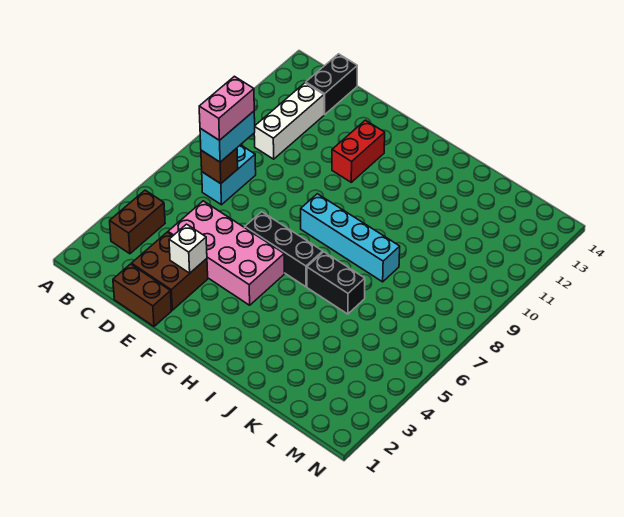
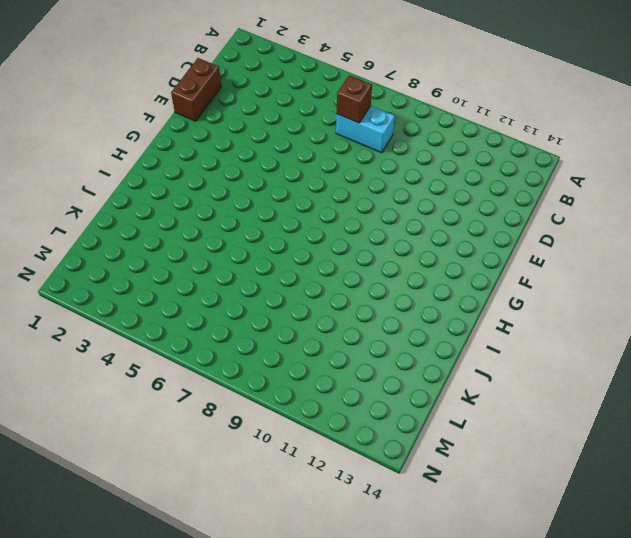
none -> brown 1x2 brick [110,190,165,254]
none -> white 1x3 brick [254,83,324,159]
none -> black 1x2 brick [306,54,357,115]

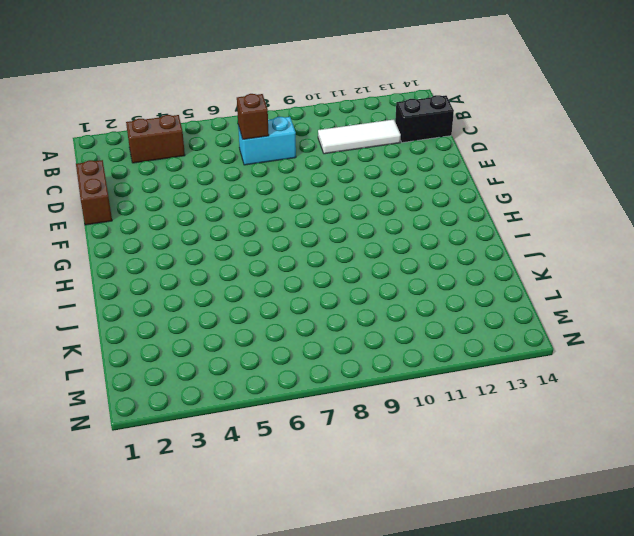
white 1x3 tile [318,119,401,154] -> white 1x3 brick [254,83,324,159]
none -> brown 2x2 brick [131,232,208,310]
none -> pink 2x4 brick [168,201,284,305]
none -> black 1x3 brick [245,212,323,287]

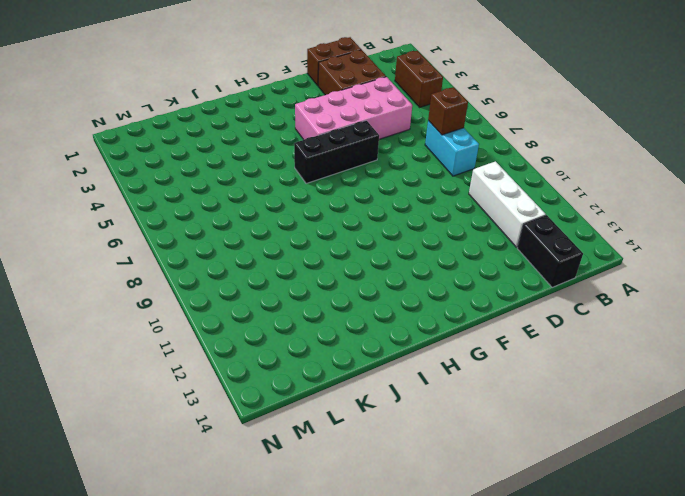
none -> red 1x2 brick [332,120,385,182]
none -> cyan 1x4 brick [301,194,400,282]
none -> black 1x2 brick [307,252,365,314]

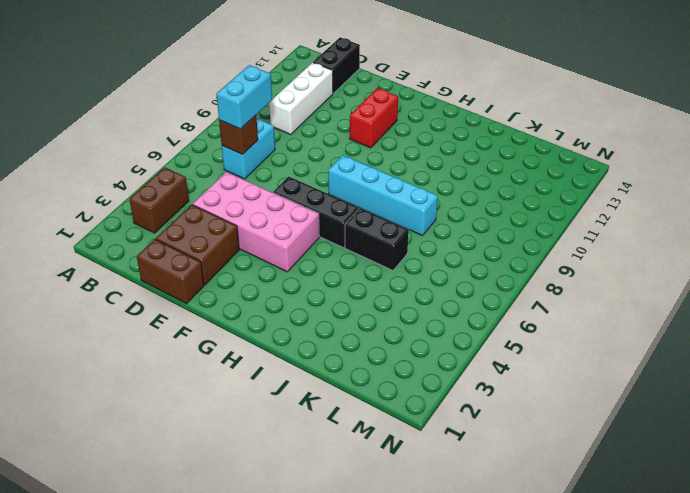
none -> white 1x1 brick [169,224,207,273]
none -> pink 1x2 brick [199,76,254,140]

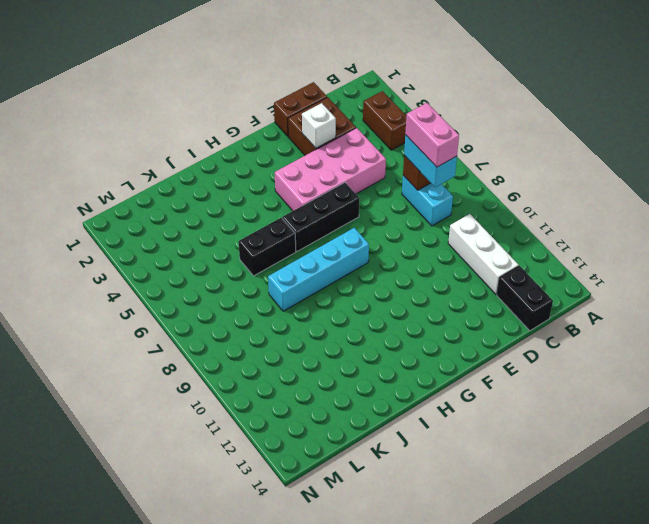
none -> red 1x2 brick [332,120,385,182]

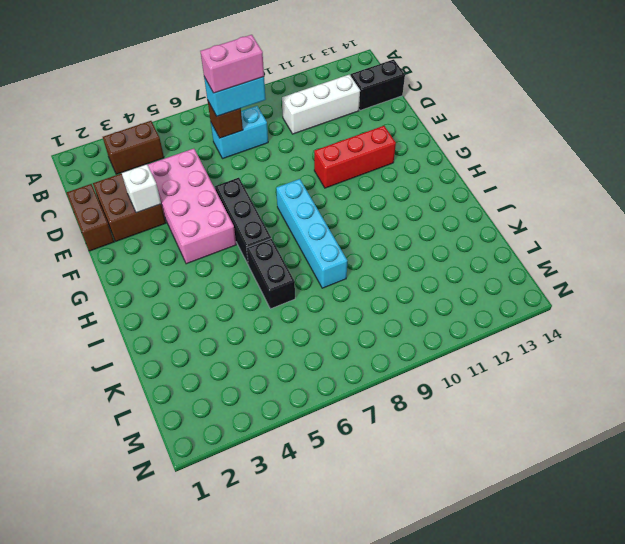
red 1x3 brick [314,126,396,188] -> red 1x2 brick [332,120,385,182]

